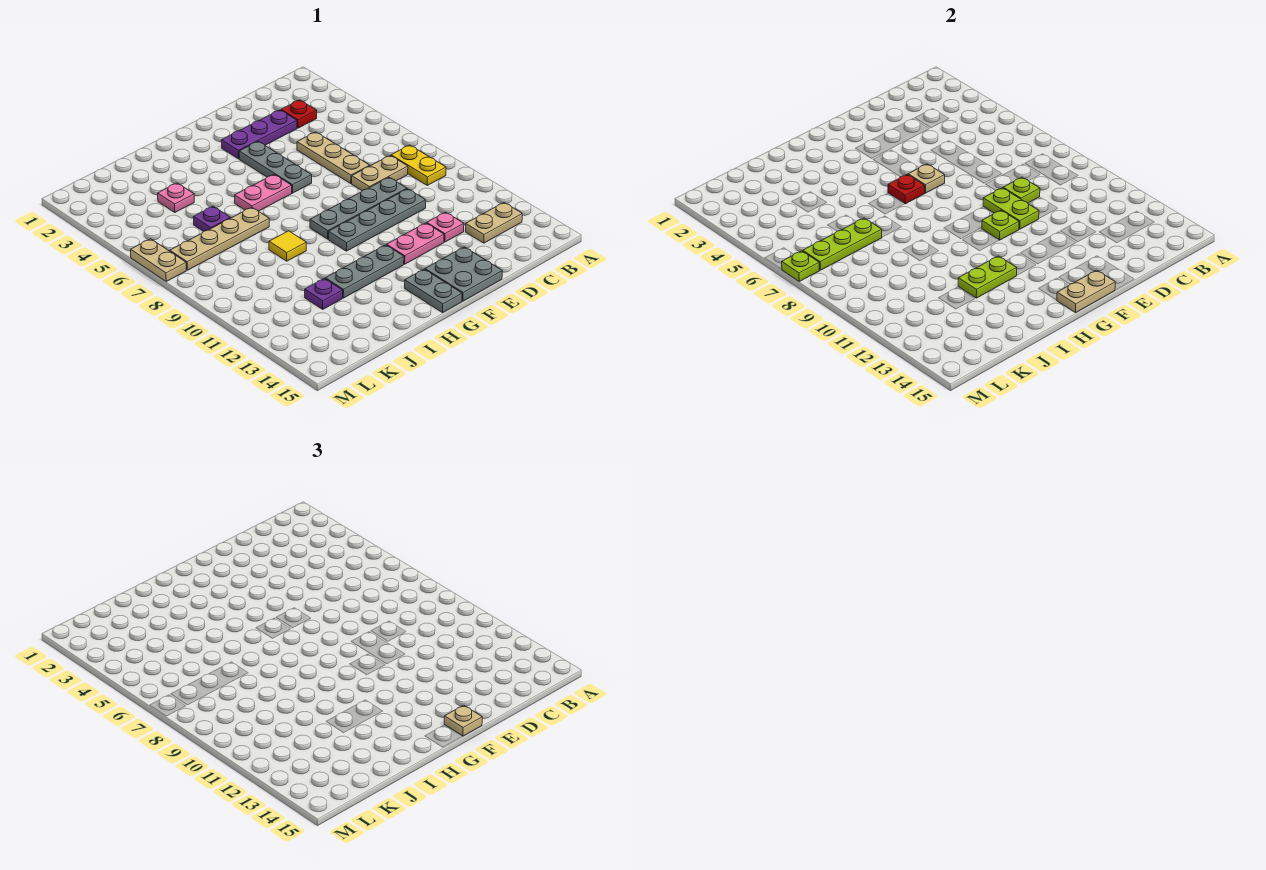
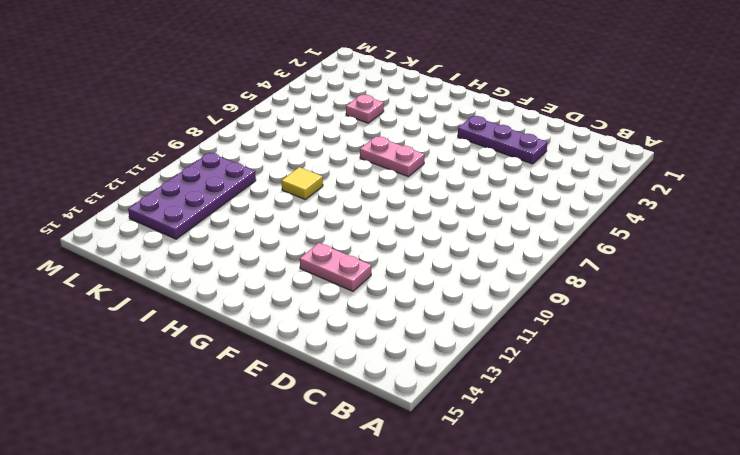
purple 2x4 plate [128,153,256,239] -> none
none -> yellow 1x2 plate [391,145,446,185]
none -> tan 1x2 plate [466,203,522,243]
none -> red 1x1 plate [281,100,317,128]
none -> tan 1x2 plate [352,155,408,191]

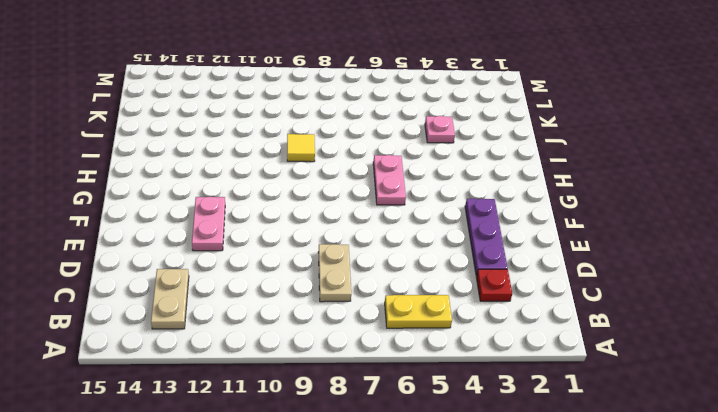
yellow 1x2 plate [385,295,452,328] -> yellow 1x2 plate moved to [391,145,446,185]
none -> tan 1x3 plate [297,132,370,183]
none -> grey 1x4 plate [310,177,407,239]
none -> grey 1x4 plate [329,189,426,251]
none -> pink 1x1 plate [427,212,464,242]

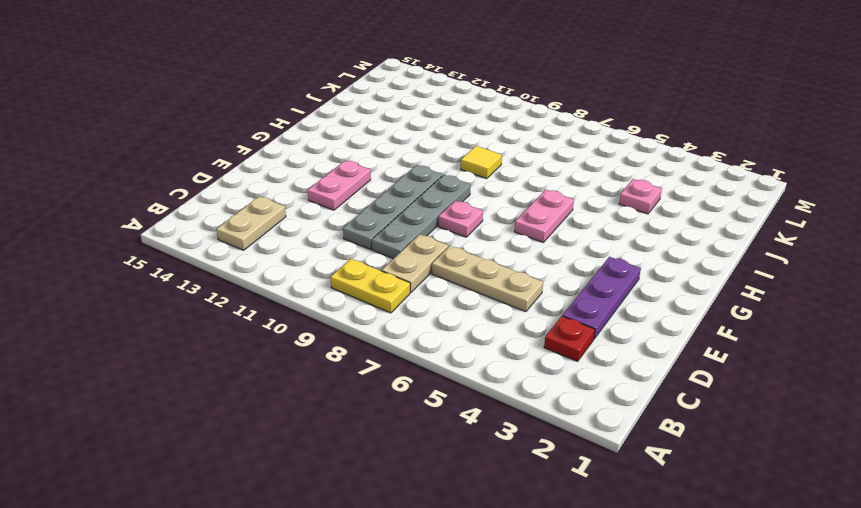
pink 1x1 plate [438,201,483,237] -> pink 1x1 plate moved to [427,212,464,242]
none -> grey 2x2 plate [425,247,502,301]
none -> grey 1x3 plate [239,141,312,193]
none -> grey 1x3 plate [325,245,404,298]
none -> grey 1x2 plate [405,269,462,313]

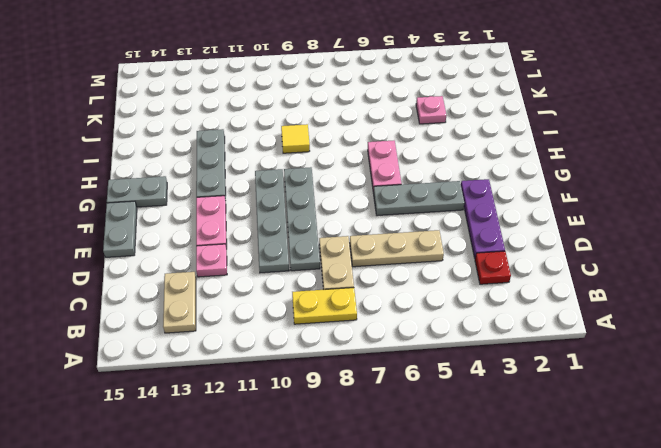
grey 1x2 plate [103,201,137,257] -> grey 2x2 plate [425,247,502,301]
none -> tan 1x4 plate [170,207,269,270]
none -> purple 1x1 plate [194,206,230,232]
none -> purple 1x1 plate [305,278,343,309]
none -> tan 1x2 plate [131,239,186,281]

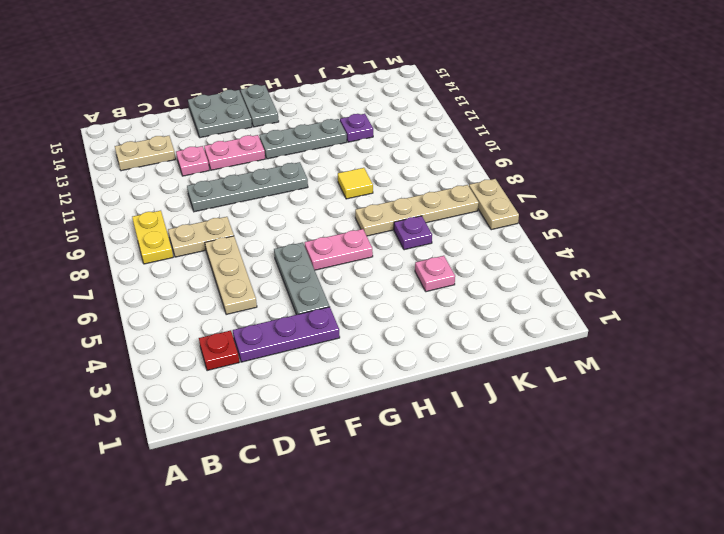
none -> grey 1x4 plate [310,177,407,239]
none -> lime 1x1 plate [1003,177,1040,203]
none -> lime 1x2 plate [983,188,1039,229]
none -> tan 1x1 plate [908,164,945,193]

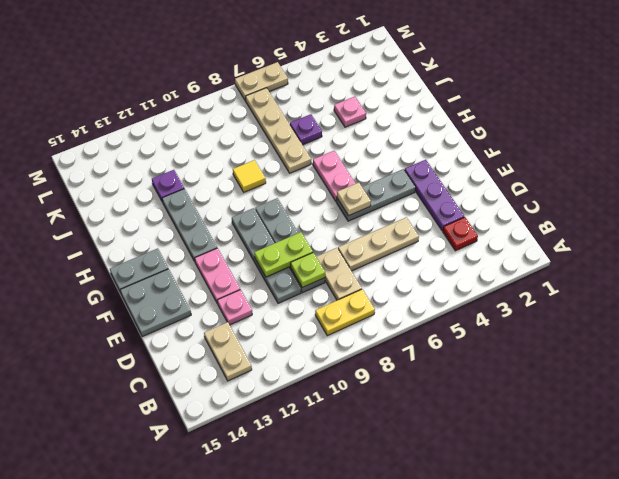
none -> lime 1x1 plate [982,210,1019,240]
none -> tan 1x2 plate [1057,270,1115,313]
none -> red 1x1 plate [888,174,925,204]
none -> lime 1x2 plate [958,256,1017,298]

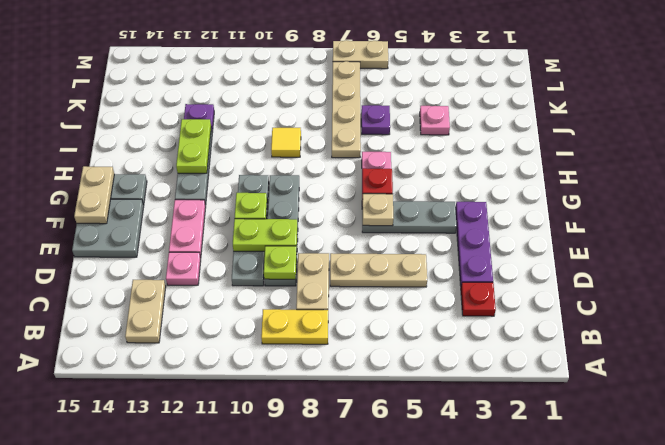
none -> lime 1x3 plate [803,218,882,270]
none -> lime 1x1 plate [782,251,819,281]
none -> tan 1x1 plate [444,705,482,736]

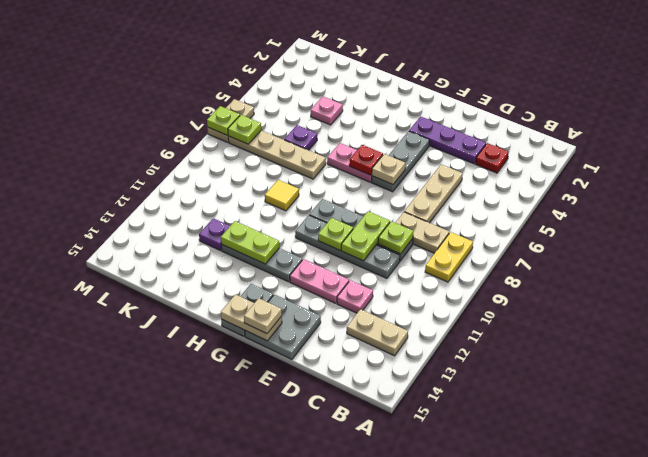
lime 1x1 plate [228,115,261,144] -> lime 1x3 plate [803,218,882,270]

